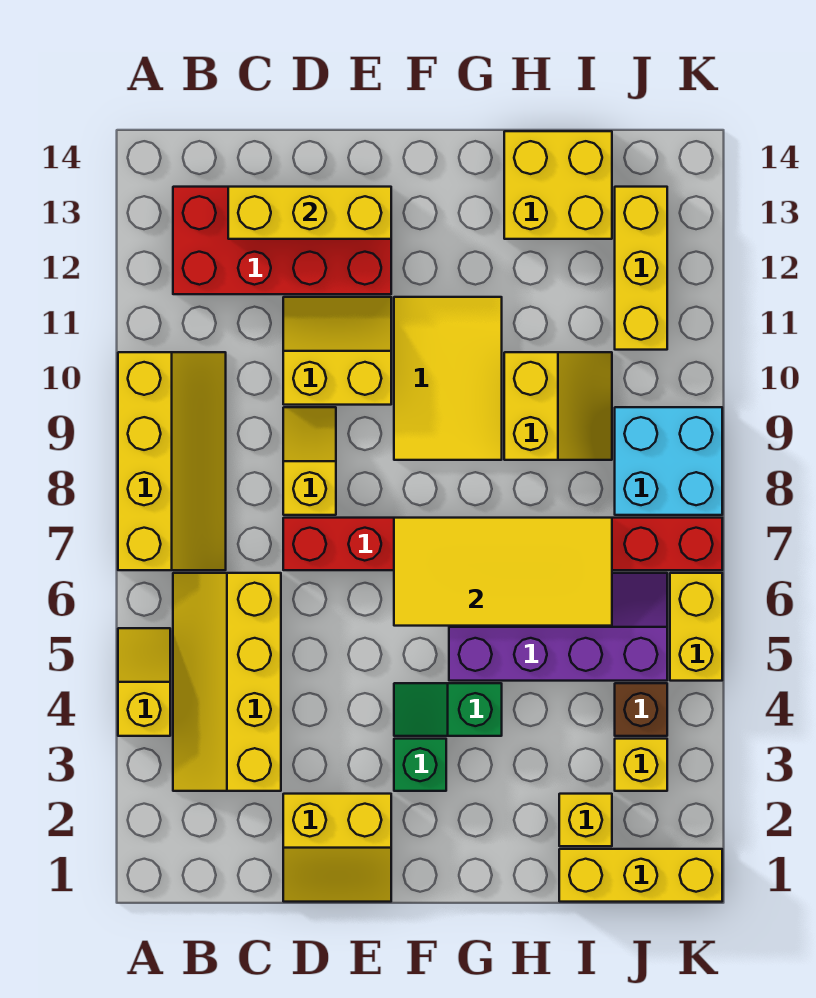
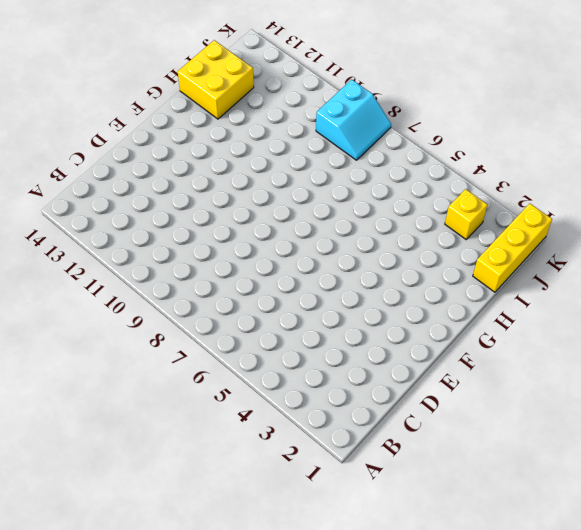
cyan 2x2 slope [316,80,391,160] -> cyan 2x2 brick [615,407,722,515]
none -> yellow 1x2 slope [118,628,170,736]
none -> yellow 2x4 slope [118,352,226,570]
none -> yellow 2x4 slope [173,573,281,791]

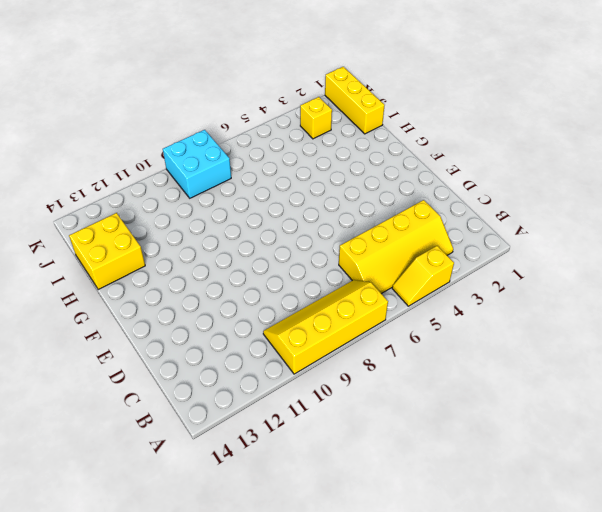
none -> red 2x4 brick [173,187,391,294]
none -> yellow 2x2 slope [283,794,391,902]
none -> red 1x8 brick [283,518,722,570]

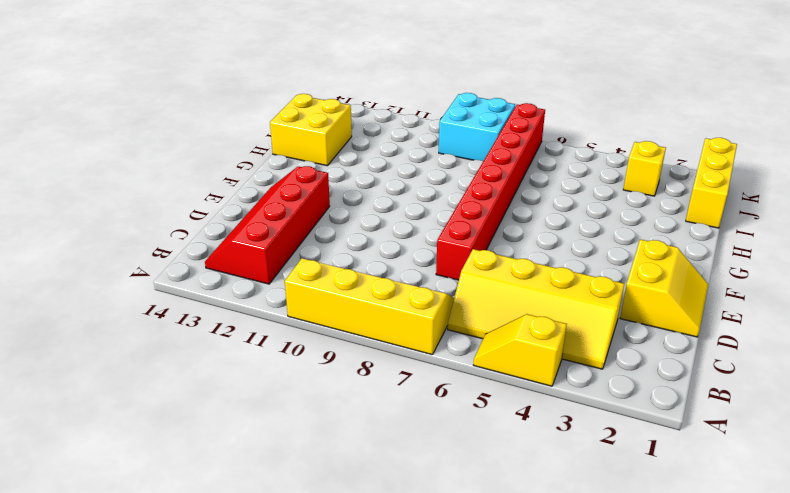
red 2x4 slope [205,166,330,284] -> red 2x4 brick [173,187,391,294]
none -> yellow 1x2 slope [283,407,336,515]
none -> yellow 2x2 slope [283,297,391,405]
none -> green 1x1 brick [394,739,446,791]

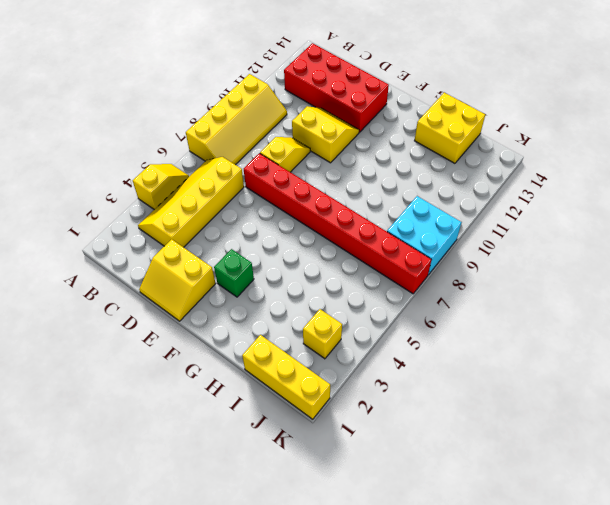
none -> green 1x2 slope [394,683,502,736]
none -> yellow 2x3 tile [394,297,502,460]
none -> purple 2x4 slope [449,573,667,681]

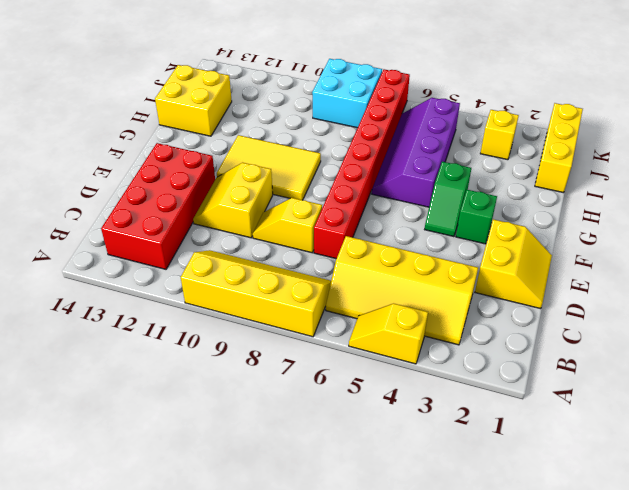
none -> yellow 2x2 slope [504,352,612,460]
none -> yellow 1x1 brick [559,794,612,846]
none -> brown 1x1 brick [615,683,667,736]

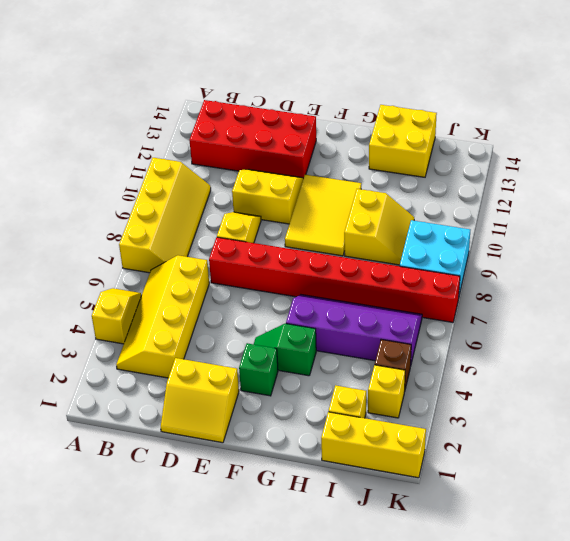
none -> yellow 1x3 brick [615,187,667,350]
none -> yellow 1x2 brick [670,573,722,681]
none -> yellow 1x3 brick [228,187,391,239]

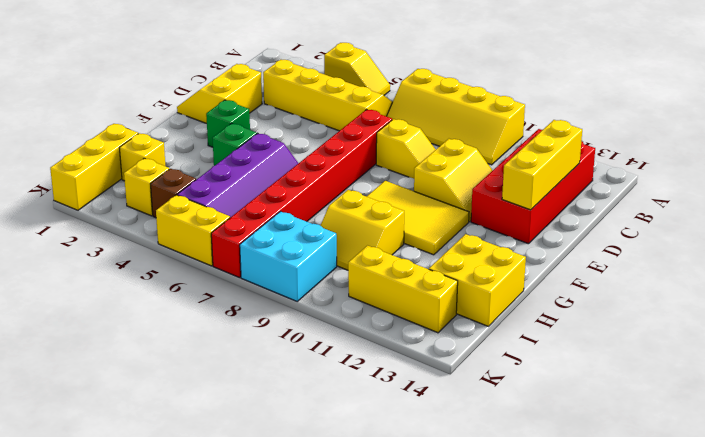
none -> yellow 2x4 tile [394,518,612,626]

